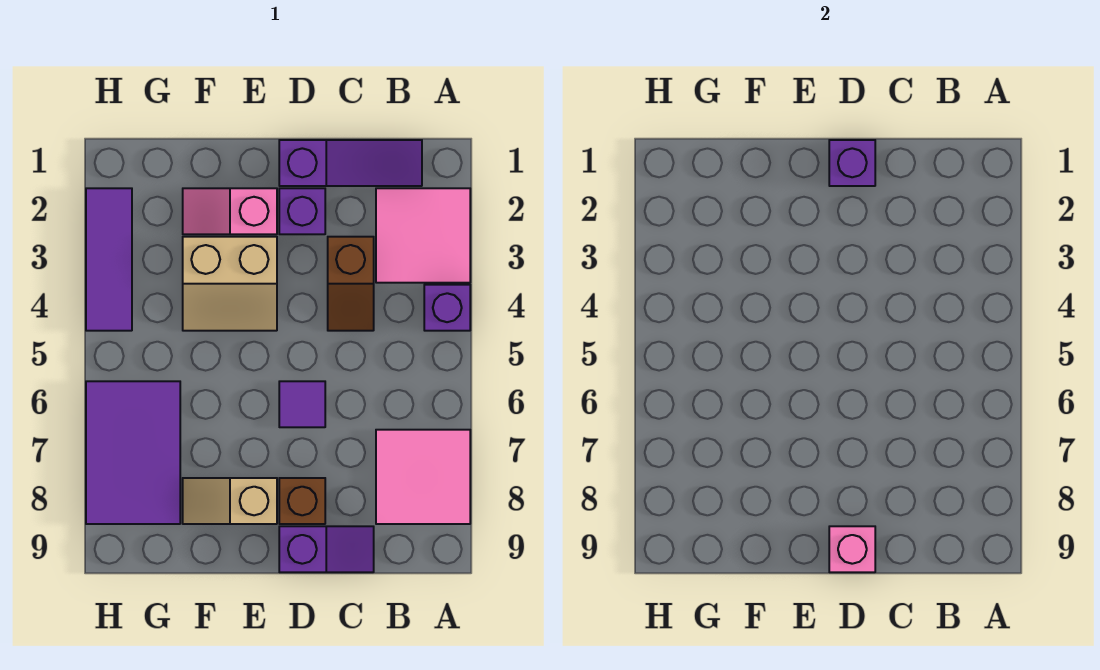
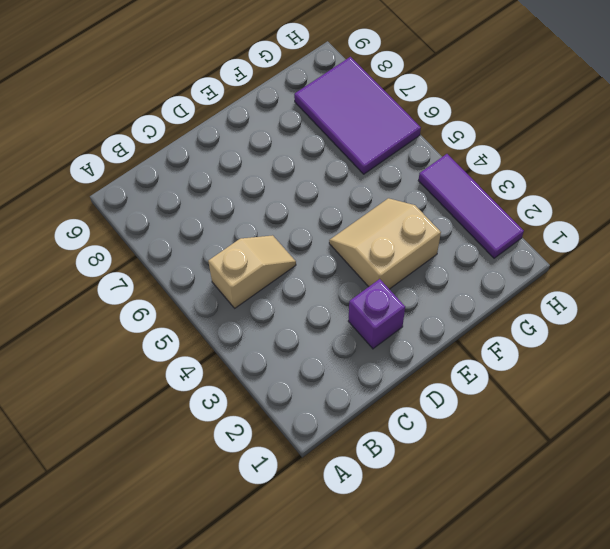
tan 1x2 slope [208,235,296,308] -> tan 1x2 slope moved to [183,478,277,524]
none -> pink 2x2 tile [376,188,470,283]
none -> purple 1x1 brick [424,285,470,331]
none -> pink 2x2 tile [376,430,470,524]

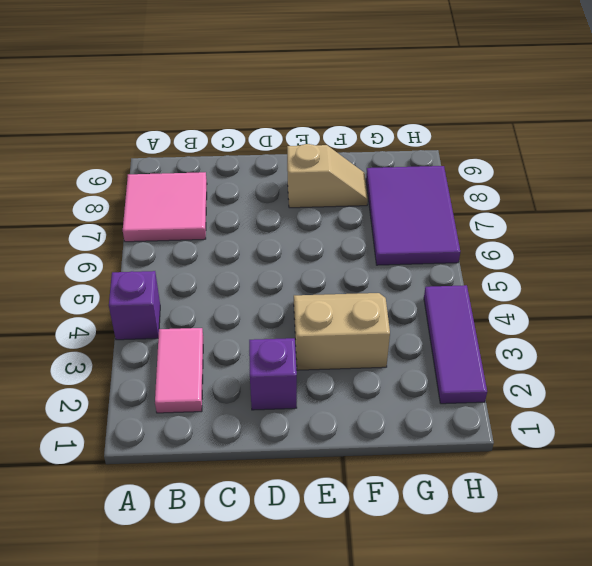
pink 1x2 tile [155,328,203,413] -> pink 2x2 tile [376,188,470,283]
none -> purple 1x3 slope [279,140,422,186]
none -> brown 1x2 slope [328,237,374,331]
none -> purple 1x2 slope [279,526,374,572]

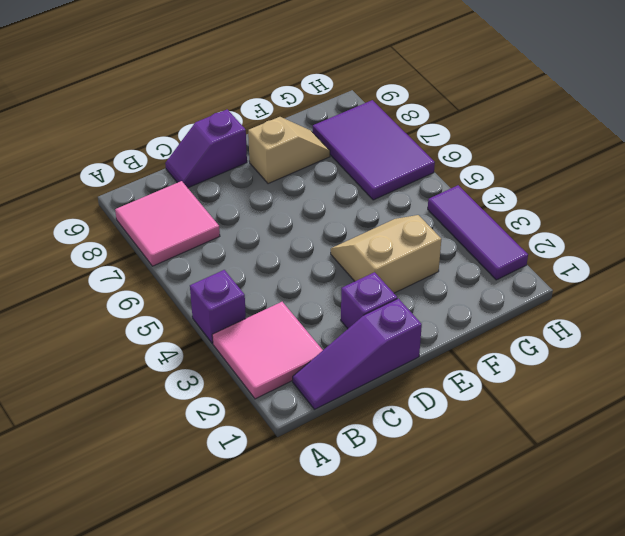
none -> brown 1x2 slope [328,237,374,331]
none -> purple 1x1 tile [279,381,325,427]
none -> brown 1x1 brick [279,478,325,524]

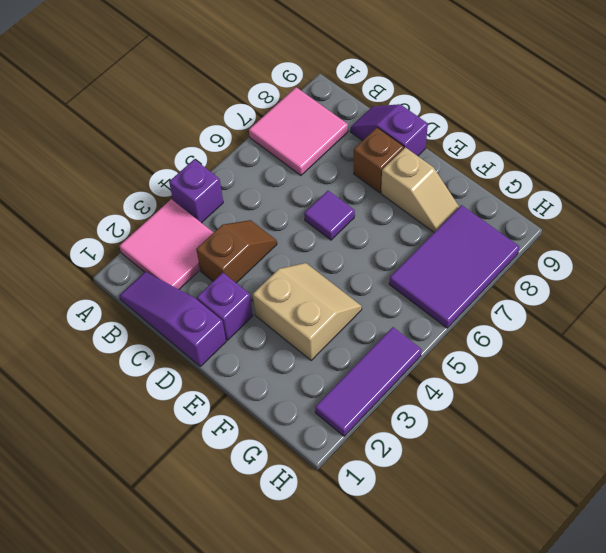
none -> pink 1x2 slope [183,188,277,234]
none -> purple 1x1 brick [829,140,875,186]
none -> pink 1x1 brick [829,526,875,572]

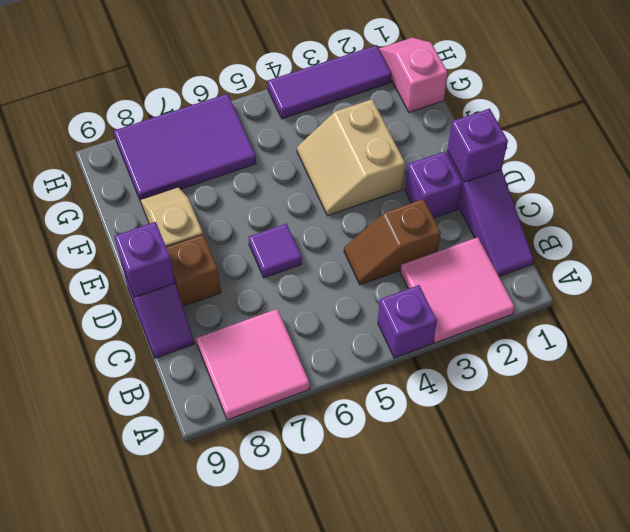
purple 1x1 brick [114,222,175,297] -> pink 1x1 brick [829,526,875,572]
pink 1x2 slope [379,37,448,112] -> pink 1x2 slope moved to [183,188,277,234]

